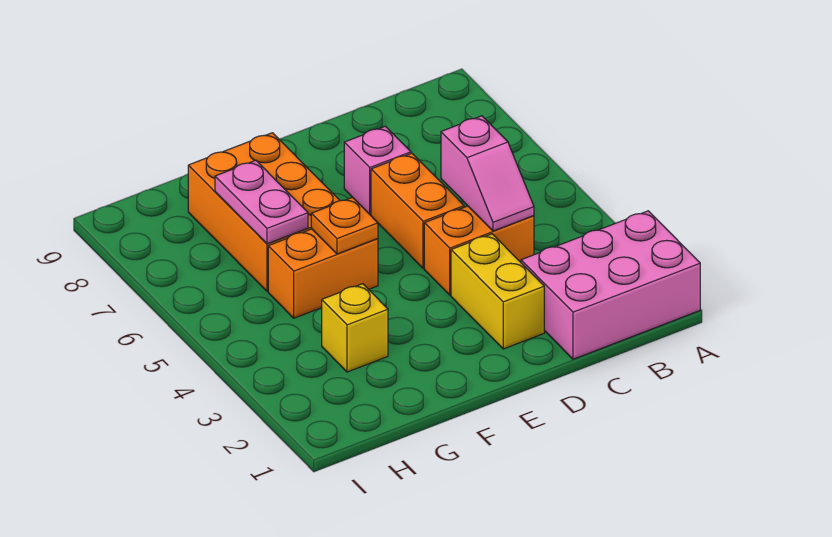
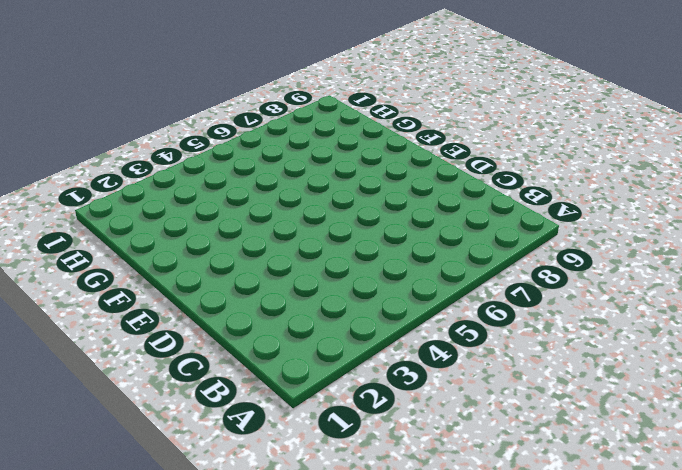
none -> pink 2x3 brick [521,211,700,359]
none -> orange 1x2 brick [424,206,534,295]

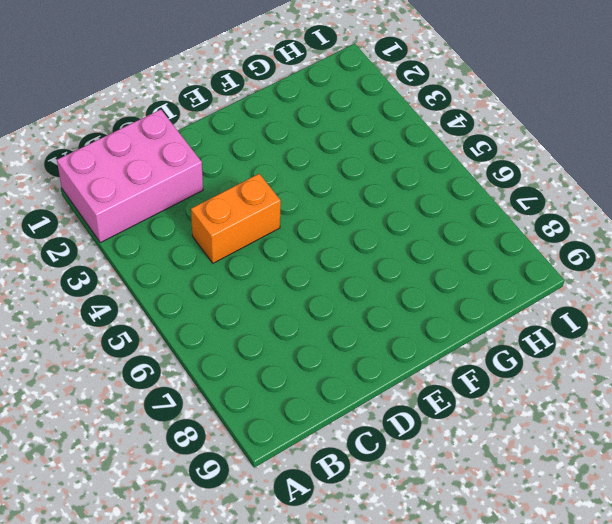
none -> yellow 1x2 brick [451,234,544,349]
none -> orange 1x2 brick [371,153,464,268]

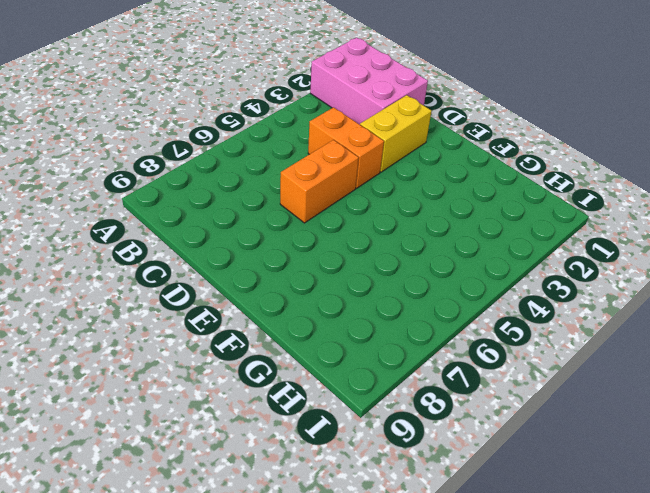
none -> pink 1x1 brick [344,126,411,215]
none -> orange 1x2 brick [268,229,378,318]

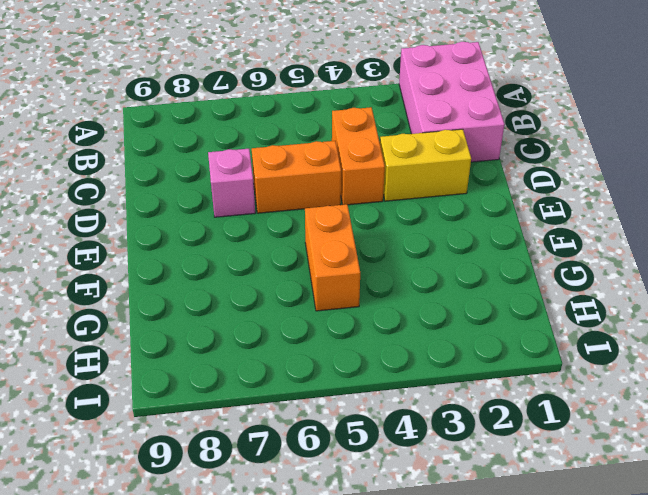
none -> orange 2x3 brick [188,133,340,291]
none -> yellow 1x1 brick [322,284,388,372]

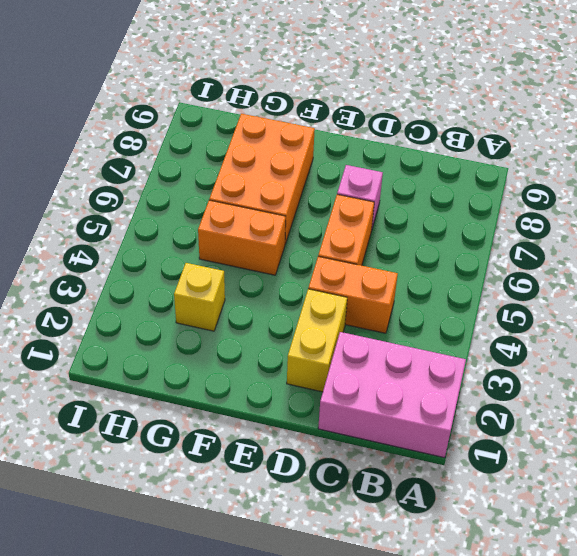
none -> pink 1x2 slope [441,116,534,231]
none -> orange 1x1 plate [311,197,378,254]

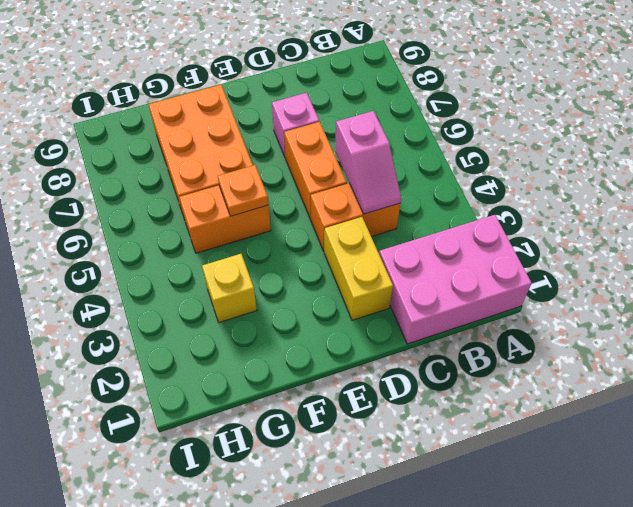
none -> pink 1x2 plate [215,160,308,244]

